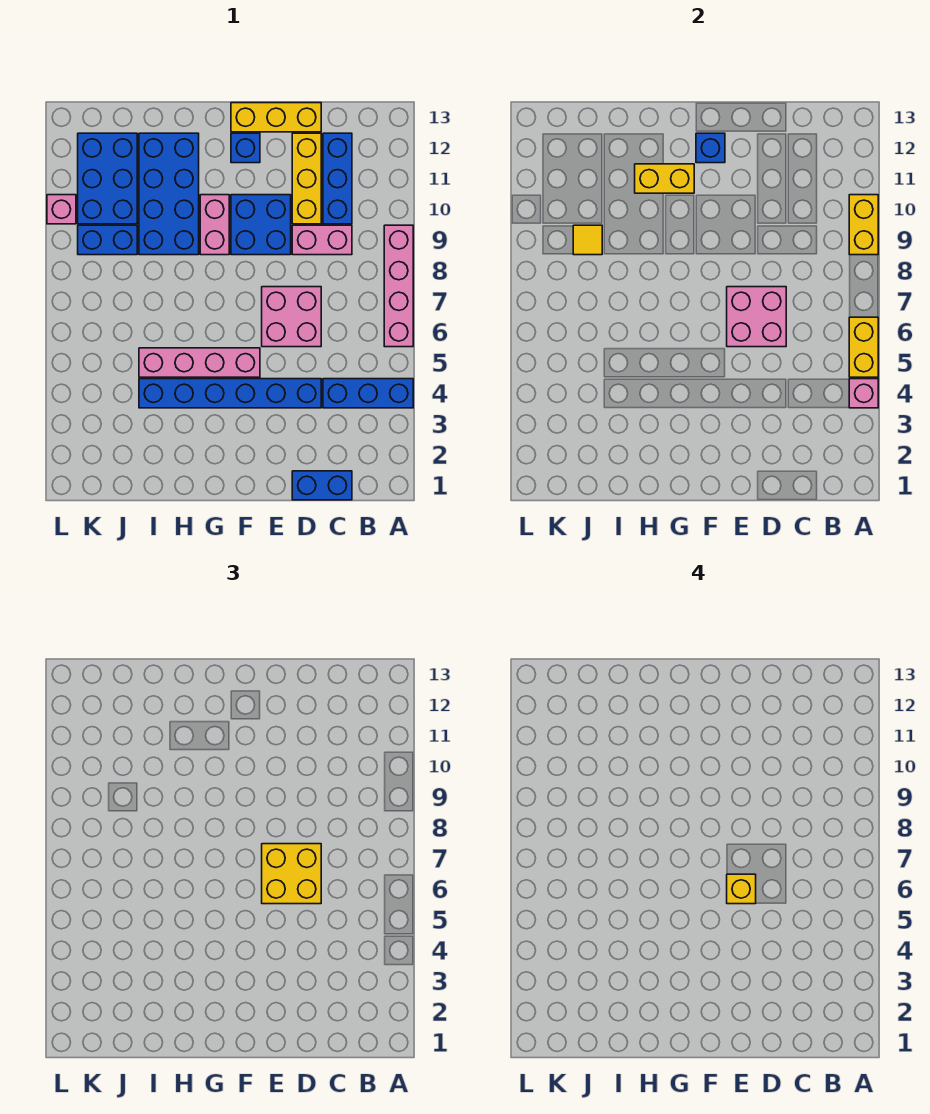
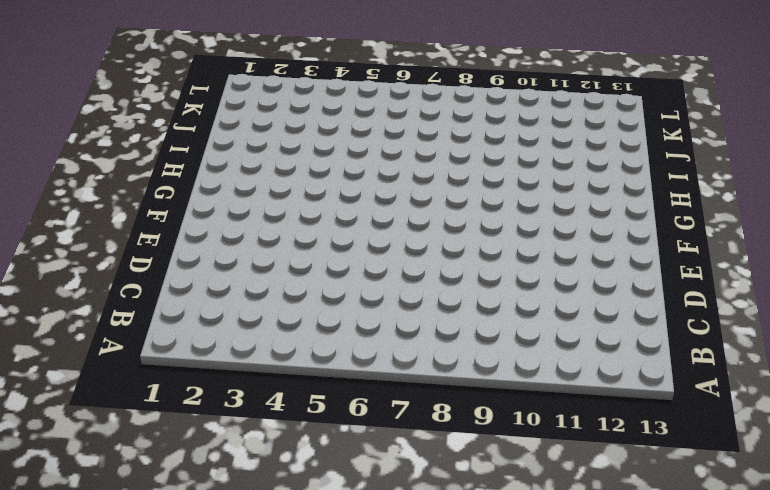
none -> blue 1x3 brick [323,379,413,408]
none -> pink 1x4 brick [384,225,413,347]
none -> blue 1x2 brick [292,471,352,500]

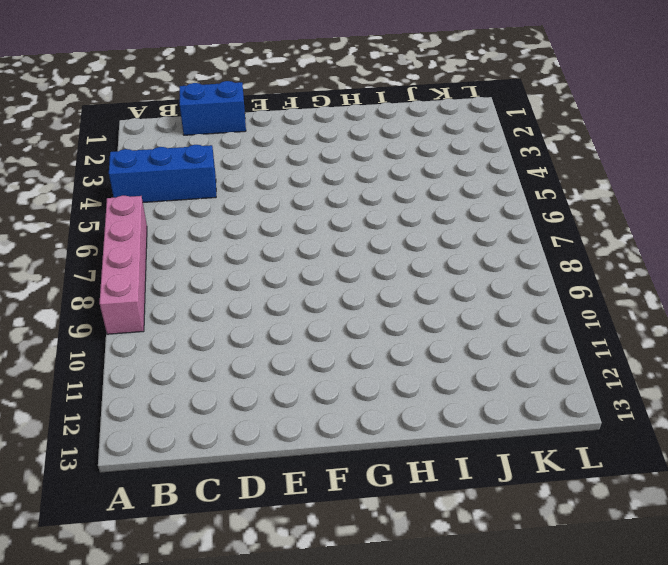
none -> pink 1x2 brick [292,225,352,255]
none -> blue 1x3 brick [323,133,352,224]
none -> blue 1x6 brick [139,379,321,408]

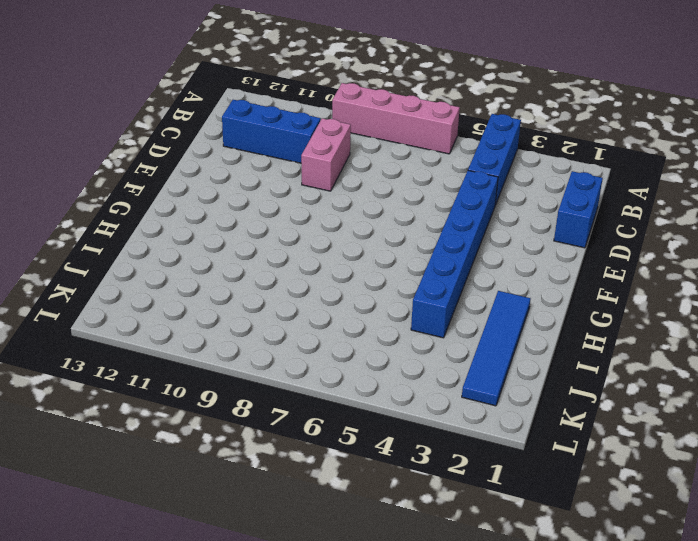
blue 1x4 tile [462,291,531,406] -> none
none -> pink 2x2 brick [262,287,321,347]
none -> yellow 1x3 brick [292,133,321,224]
none -> yellow 1x3 brick [231,103,321,132]

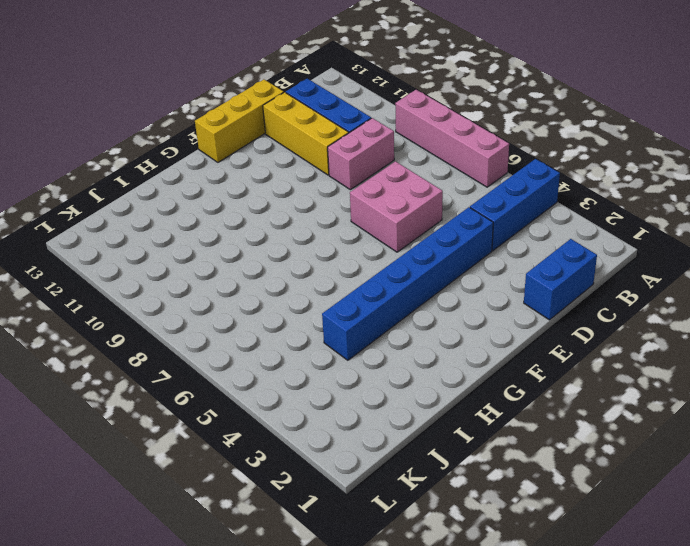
none -> blue 2x2 brick [231,195,291,255]
none -> pink 1x4 brick [139,348,260,377]
none -> blue 1x1 brick [231,133,260,163]

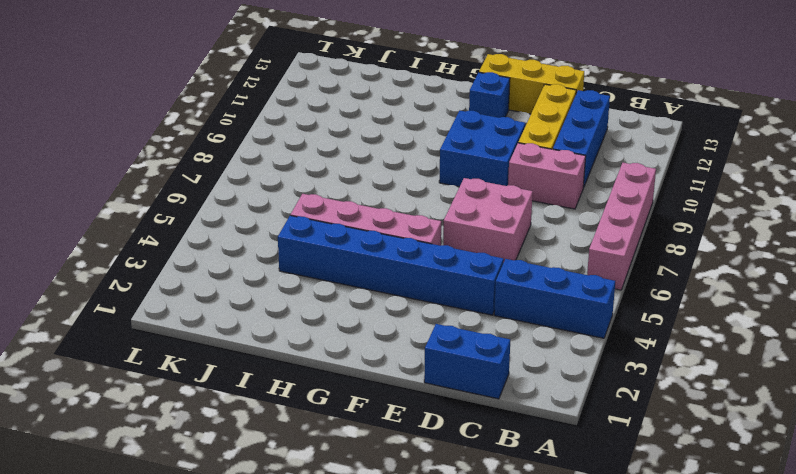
none -> pink 1x2 brick [200,195,229,255]
none -> blue 2x4 brick [139,133,199,255]
none -> blue 1x2 brick [78,225,137,255]

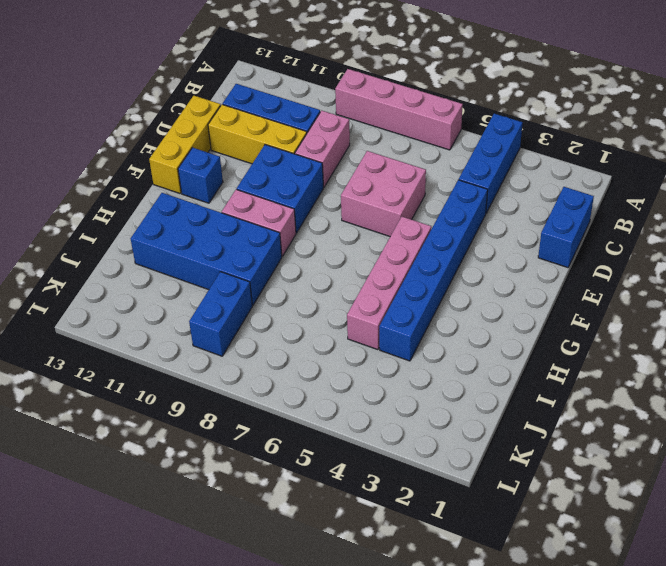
none -> blue 2x3 brick [78,133,137,224]
none -> pink 1x1 brick [47,195,76,224]
none -> pink 1x1 brick [849,379,878,408]

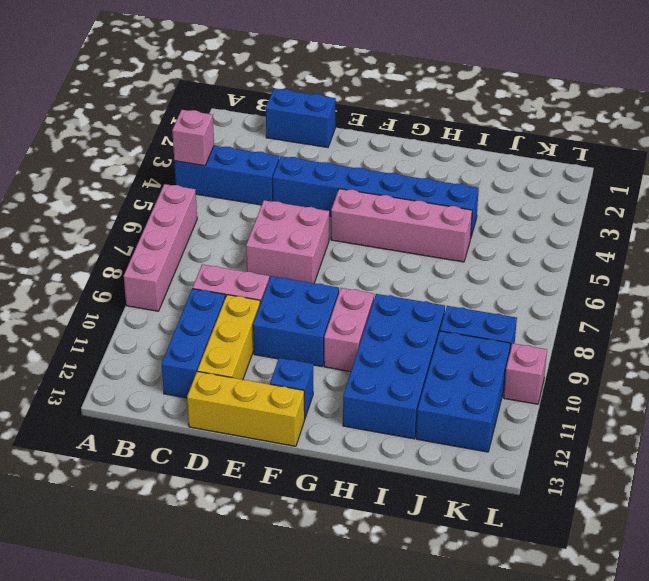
none -> yellow 1x2 brick [849,317,878,377]
none -> yellow 1x2 brick [849,195,878,255]
none -> pink 2x2 brick [727,287,786,347]

